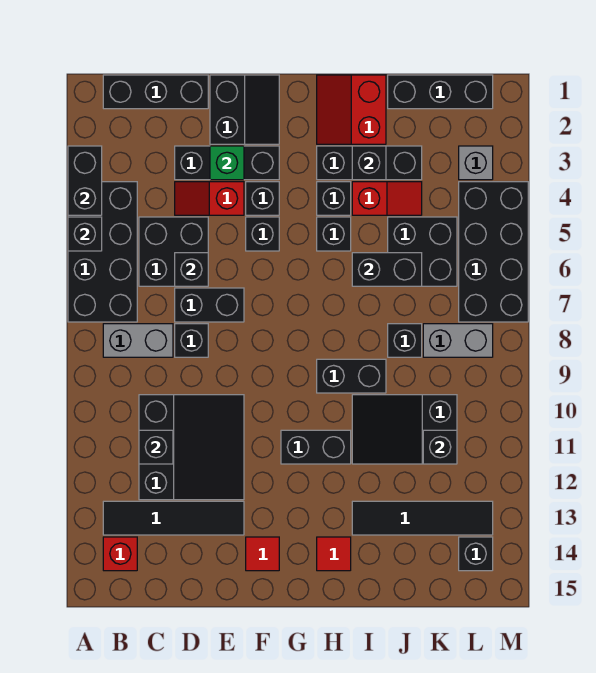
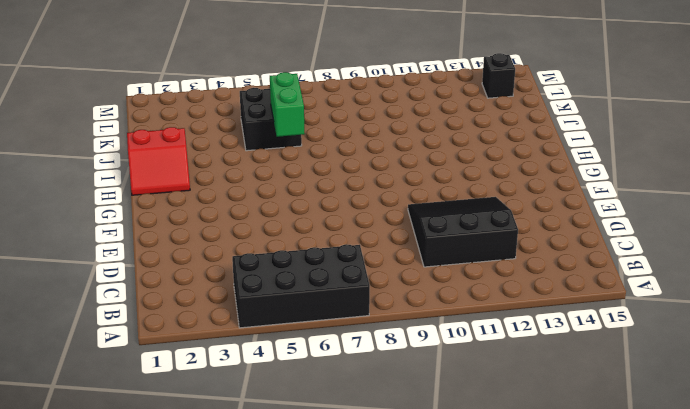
green 1x2 brick [270,72,305,137] -> black 1x2 brick [352,253,422,286]
none -> black 1x3 brick [103,75,208,109]
none -> grey 1x2 brick [103,324,173,357]
none -> black 1x4 tile [103,501,244,535]
none -> red 1x1 brick [103,537,137,571]

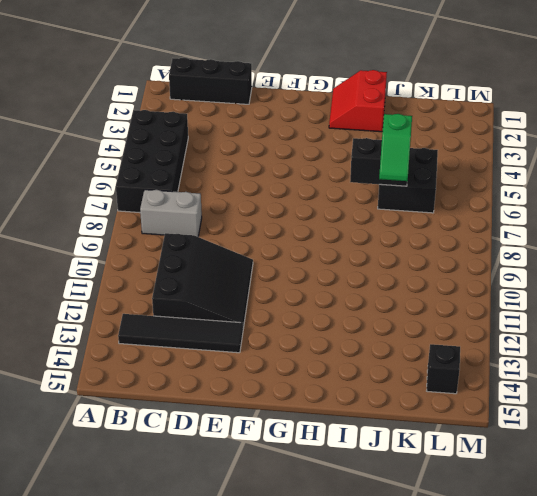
green 1x2 slope [379,114,412,181] -> none
none -> red 1x1 brick [103,537,137,571]
none -> black 2x2 brick [139,217,208,286]
none -> black 1x3 brick [175,146,279,180]
none -> red 1x2 slope [175,182,244,215]

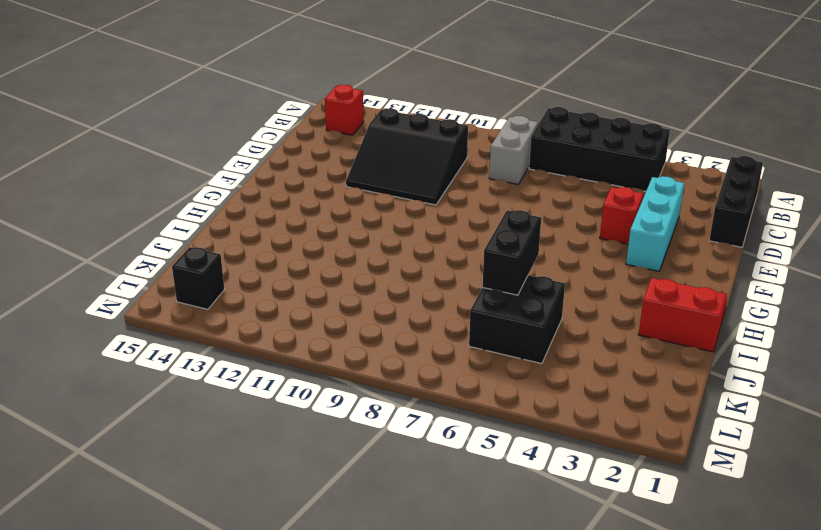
cyan 1x3 brick [626,176,684,271] -> black 1x3 brick [175,146,279,180]
none -> black 1x4 tile [103,501,244,535]
none -> black 2x2 brick [139,217,208,286]
none -> black 1x2 brick [175,288,244,322]
none -> black 1x1 brick [175,324,208,357]

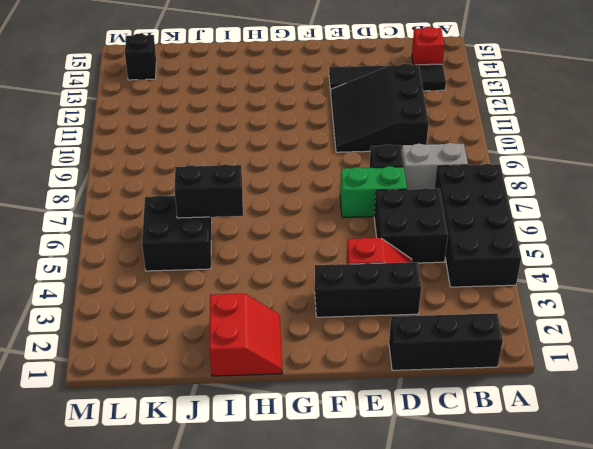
green 1x2 brick [340,166,407,218] -> black 1x2 brick [175,288,244,322]
none -> black 2x2 slope [210,75,279,144]
none -> black 1x1 brick [246,182,279,215]
none -> black 1x1 brick [246,217,279,251]
none -> red 1x1 tile [246,537,279,571]

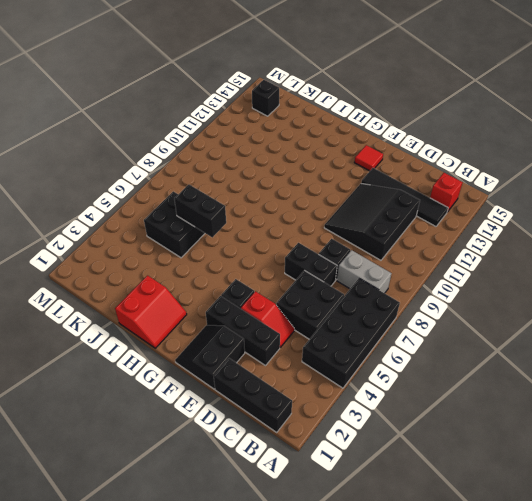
none -> black 1x1 brick [246,217,279,251]
none -> black 1x2 brick [281,430,351,464]
none -> black 1x3 brick [317,146,422,180]
none -> black 1x1 brick [317,182,351,215]

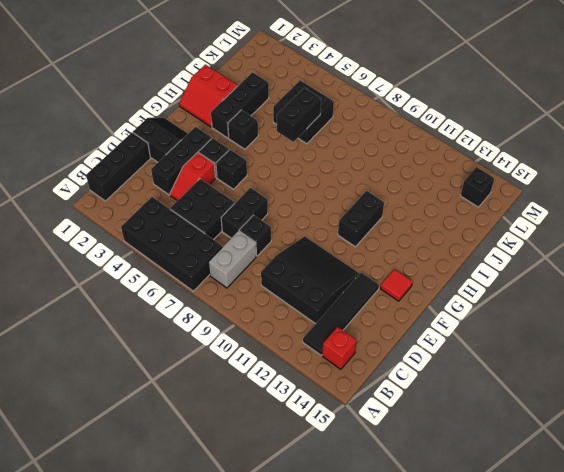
none -> black 1x1 brick [317,217,351,251]
none -> black 1x2 brick [317,359,386,393]
none -> red 1x1 tile [317,537,351,571]
none -> red 1x2 slope [352,182,422,215]

